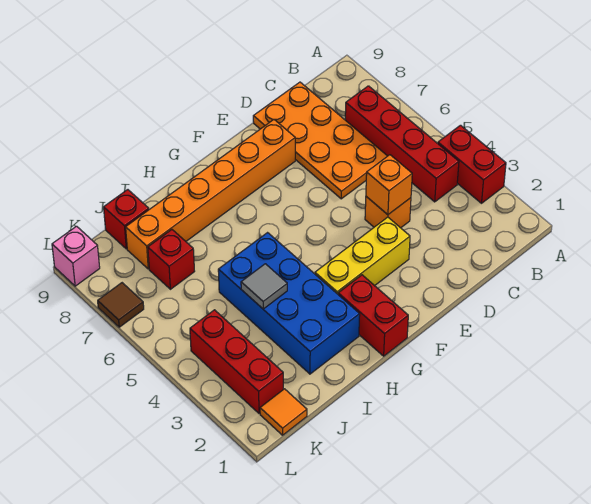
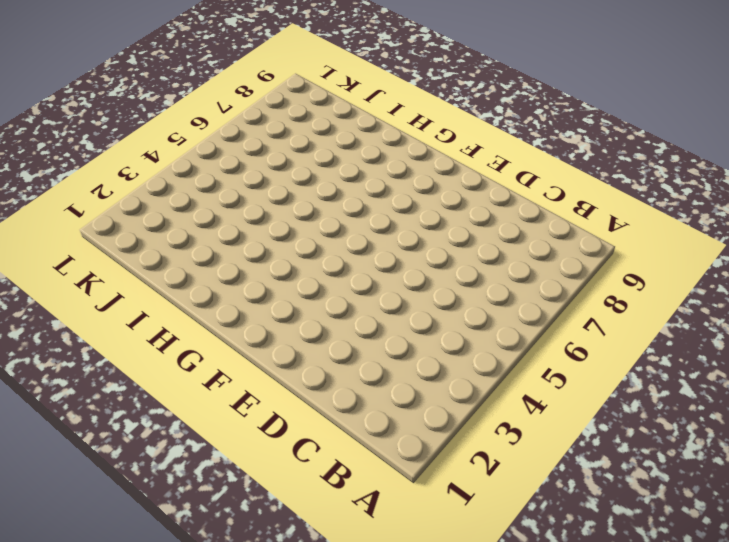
none -> red 1x2 brick [438,125,506,203]
none -> red 1x4 brick [345,86,459,202]
none -> orange 2x4 plate [253,82,387,199]

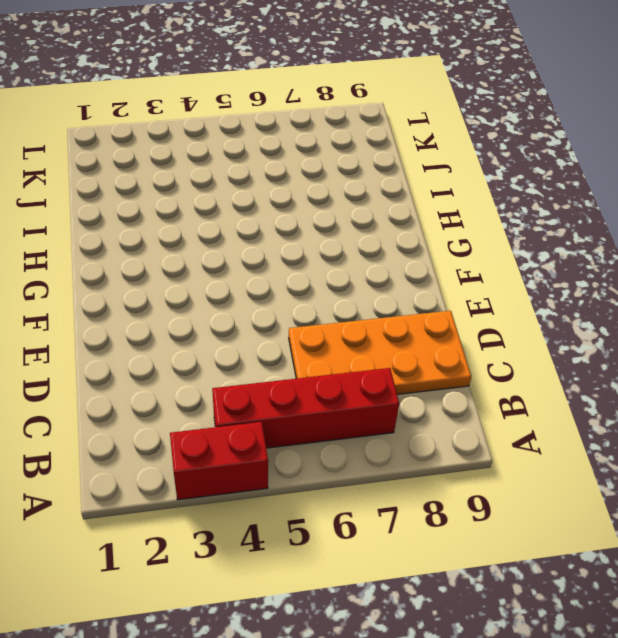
none -> orange 1x1 brick [365,197,411,228]
none -> yellow 1x3 brick [315,217,410,294]
none -> orange 1x6 brick [126,120,295,269]

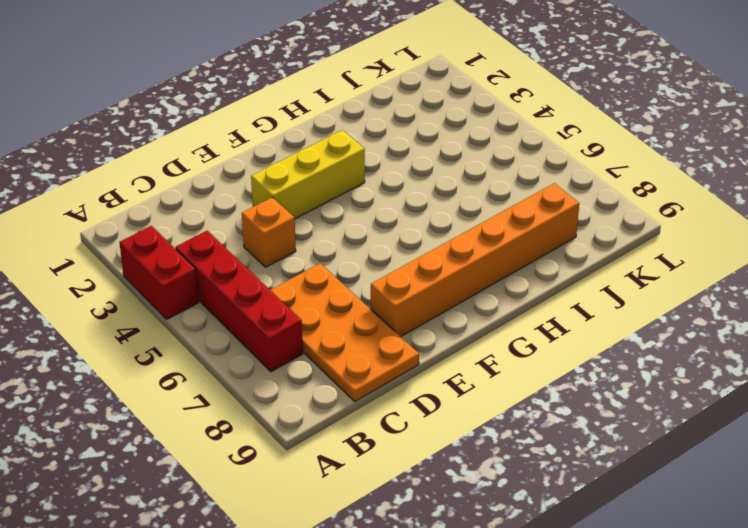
none -> red 1x2 brick [338,275,408,356]
none -> blue 2x4 brick [218,233,360,374]
none -> red 1x1 brick [148,230,195,289]

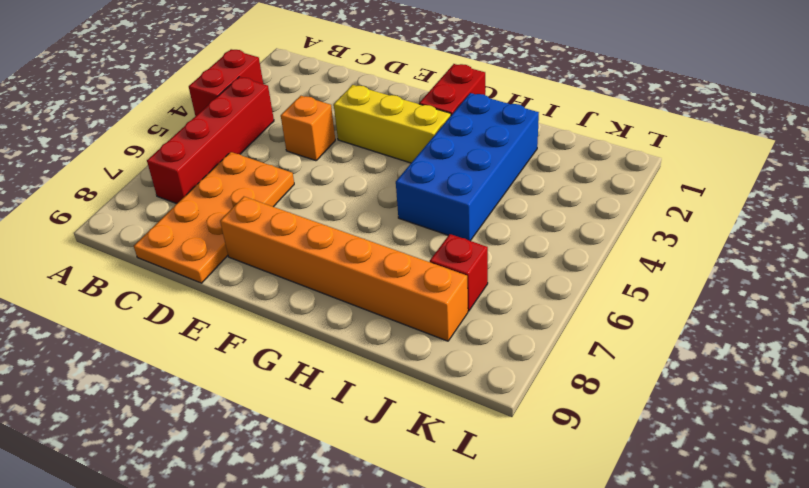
none -> red 1x1 brick [104,190,149,249]
none -> orange 1x1 tile [260,389,307,435]
none -> red 1x3 brick [190,310,283,414]

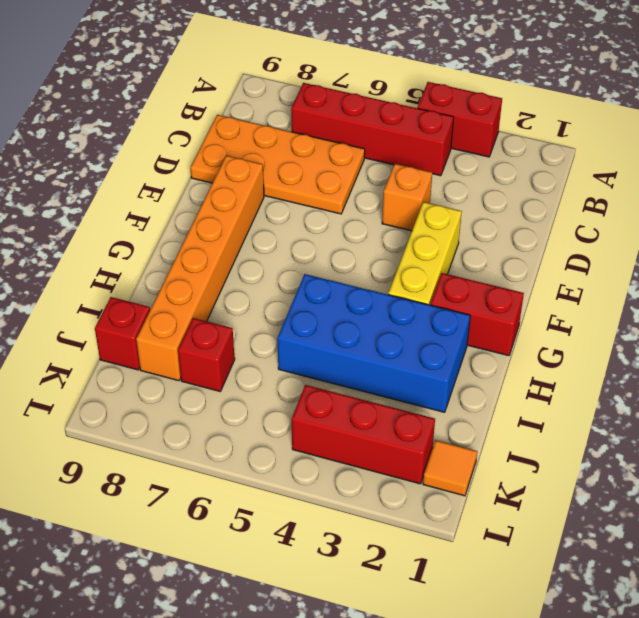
none -> brown 1x1 tile [98,283,144,327]
none -> pink 1x1 brick [52,226,100,286]
none -> orange 1x1 brick [366,155,412,215]

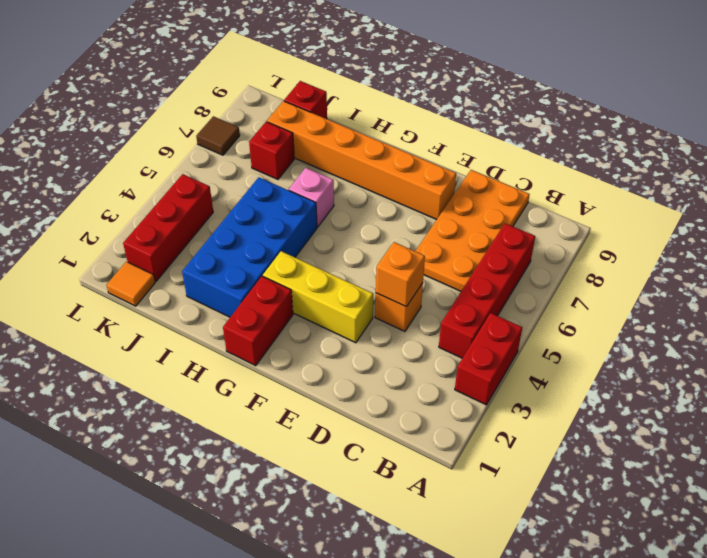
pink 1x1 brick [289,168,334,227] -> pink 1x1 brick moved to [52,226,100,286]
none -> grey 1x1 tile [241,264,287,309]

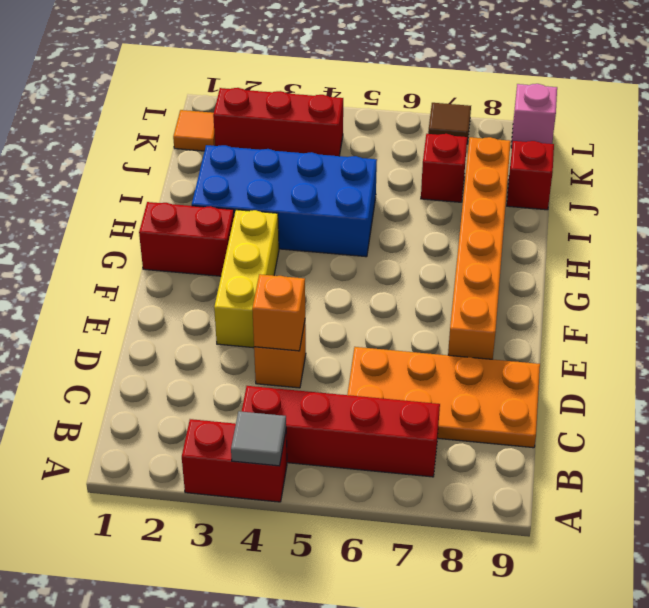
grey 1x1 tile [231,411,286,466] -> grey 1x1 tile moved to [241,264,287,309]

